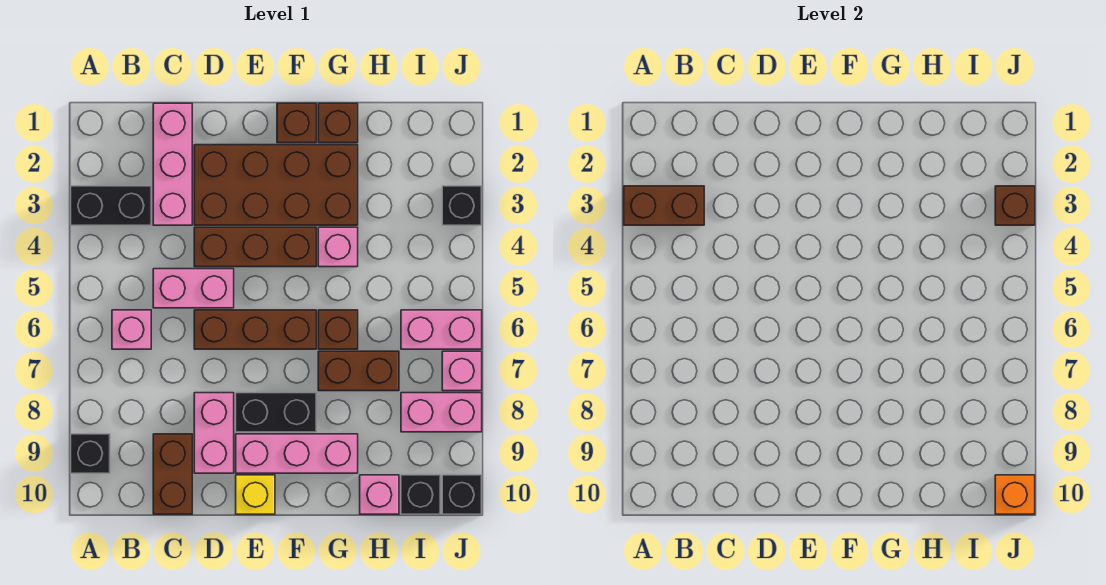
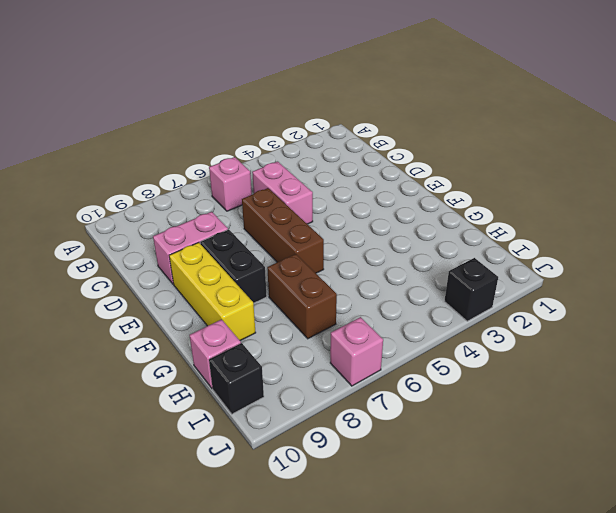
yellow 1x3 brick [169,242,256,341] -> pink 1x3 brick [236,434,358,473]
none -> black 1x2 brick [71,186,151,225]
none -> black 1x1 brick [71,434,110,473]
none -> pink 1x3 brick [153,103,192,225]

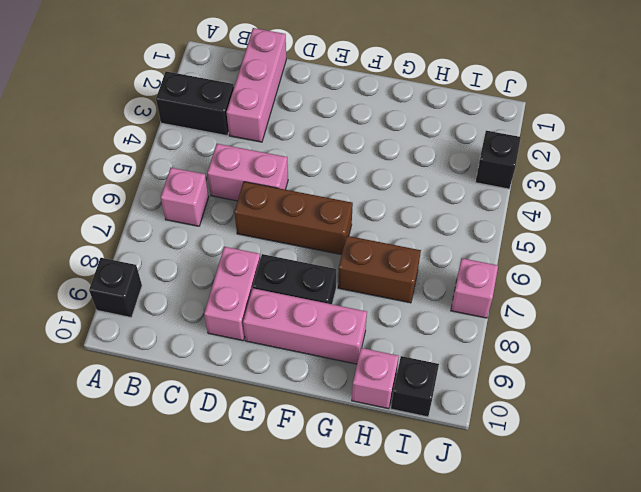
none -> brown 1x2 brick [153,434,192,514]
none -> brown 2x4 brick [194,145,358,225]
none -> brown 1x3 brick [194,227,316,267]

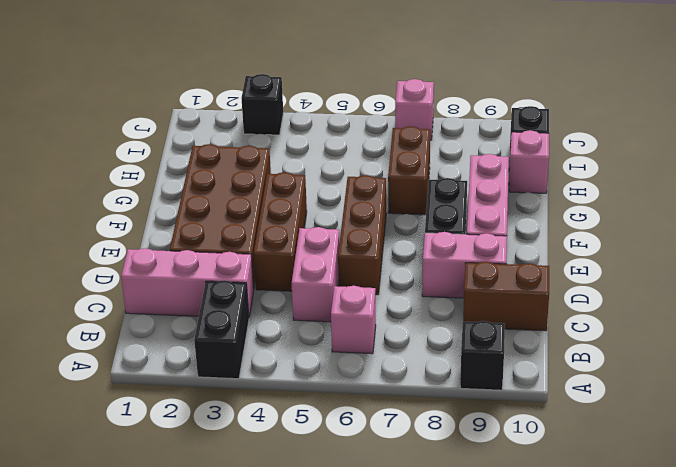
none -> yellow 1x1 brick [236,475,275,514]
none -> brown 1x1 brick [277,103,316,143]
none -> brown 1x1 brick [318,103,358,143]

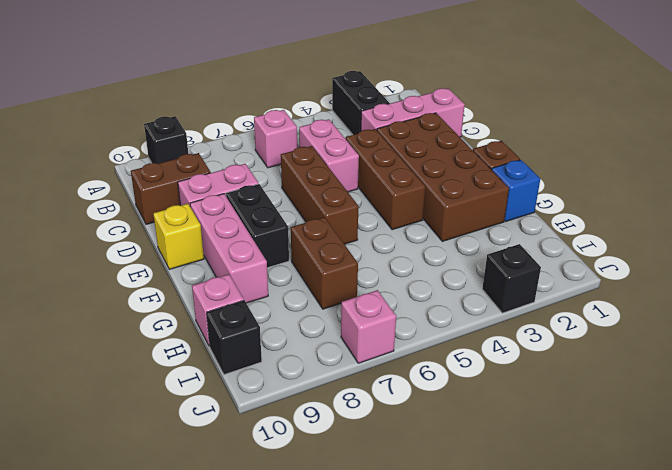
blue 1x1 brick [492,160,540,221] -> brown 1x1 brick [318,103,358,143]
none -> pink 1x1 brick [318,227,358,267]
none -> brown 1x1 brick [318,310,358,349]
none -> pink 1x2 brick [401,310,482,349]

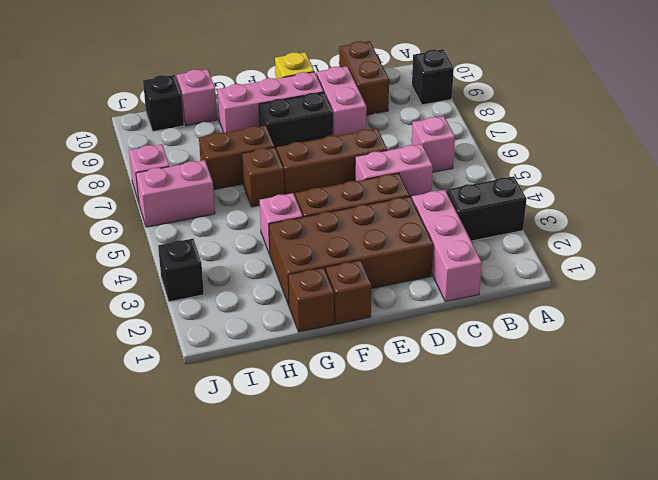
none -> pink 1x2 brick [401,393,482,432]
none -> black 1x1 brick [442,475,482,514]
none -> brown 1x2 brick [624,186,704,225]

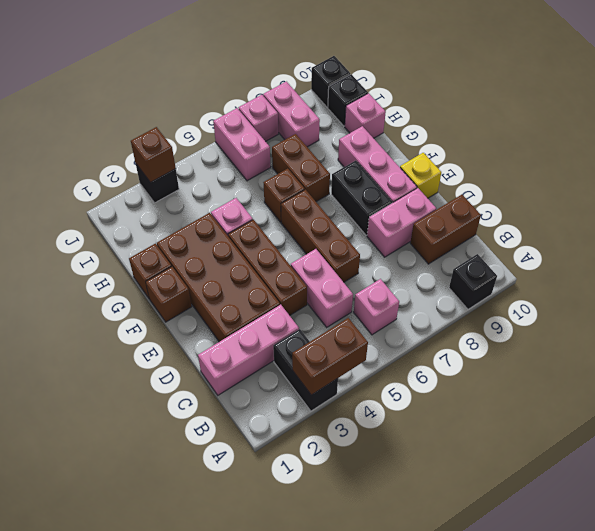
brown 1x2 brick [292,318,368,395] -> brown 1x2 brick turned to [624,186,704,225]
none -> orange 1x1 brick [995,475,1035,514]

